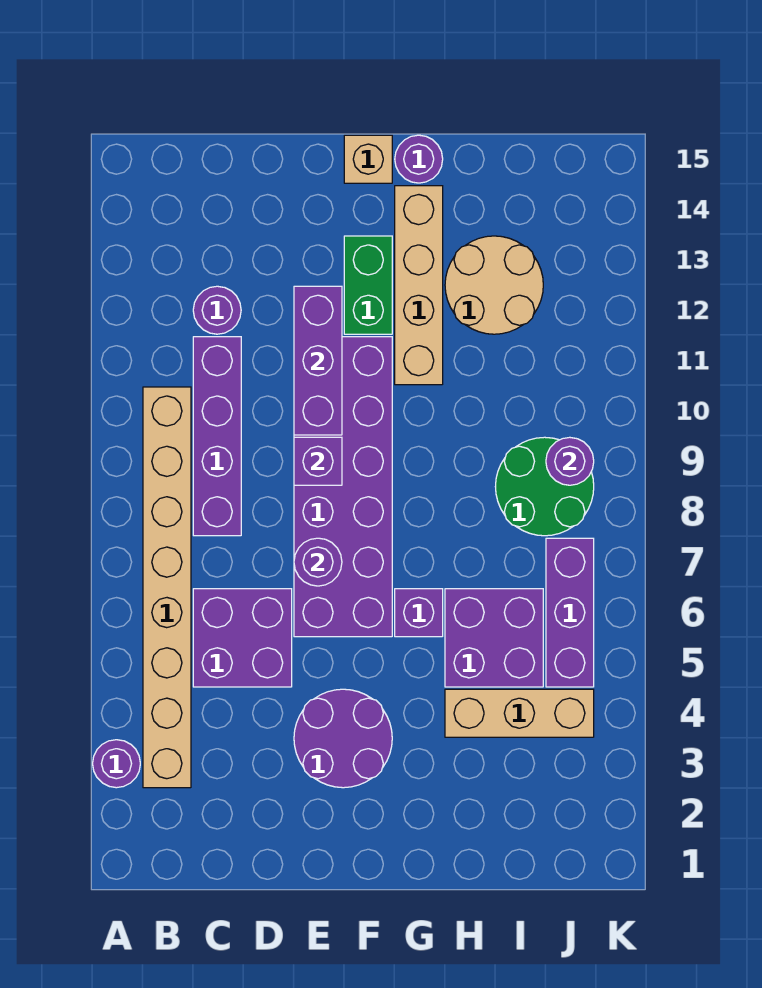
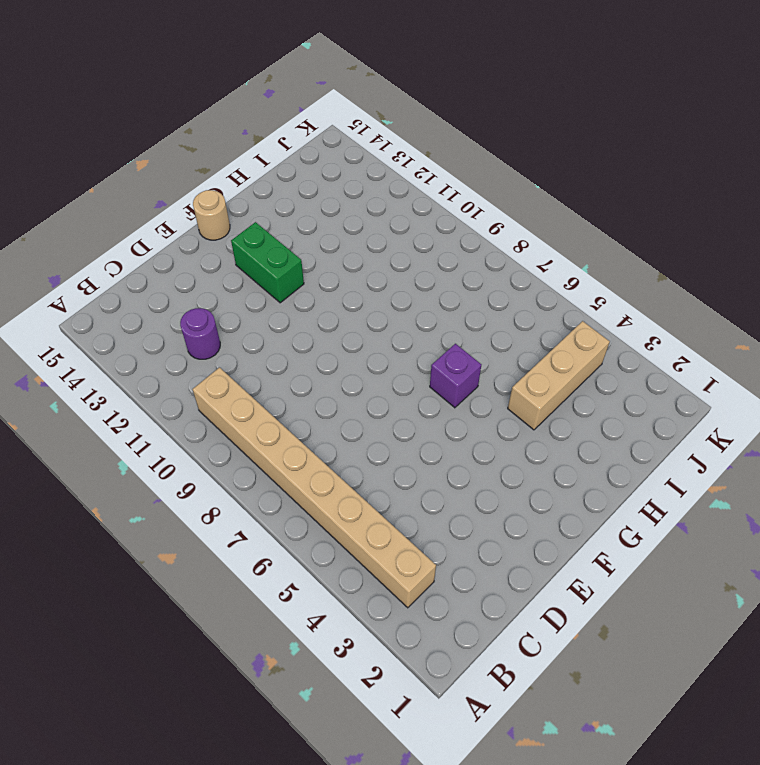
tan 1x1 round brick [193,190,230,240] -> tan 1x1 brick [344,135,392,183]
none -> purple 1x1 round brick [93,740,140,788]
none -> purple 2x2 brick [193,589,292,687]
none -> purple 1x4 brick [193,337,241,536]

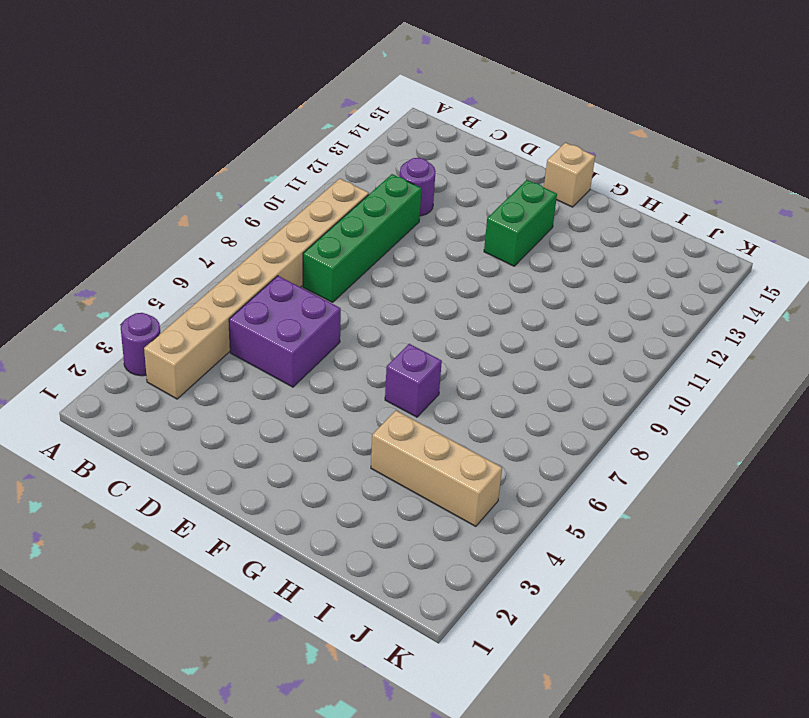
green 1x4 brick [303,174,421,302] -> purple 1x4 brick [193,337,241,536]
none -> purple 2x2 round brick [294,689,392,788]
none -> purple 2x6 brick [294,337,392,637]
none -> tan 1x4 brick [395,186,443,385]

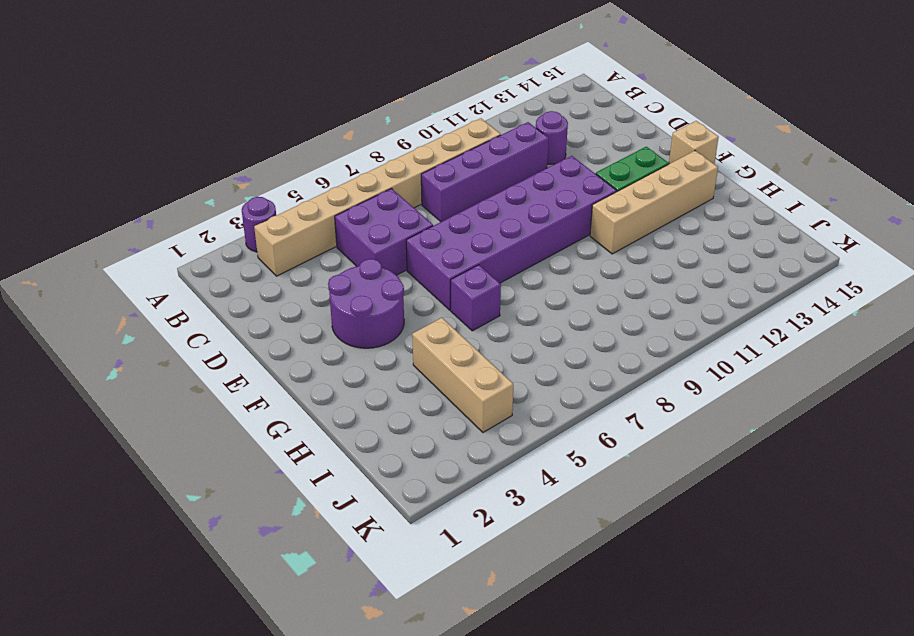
none -> purple 1x1 round brick [395,135,443,183]
none -> purple 2x2 brick [445,589,543,687]
none -> tan 2x2 round brick [445,236,543,334]

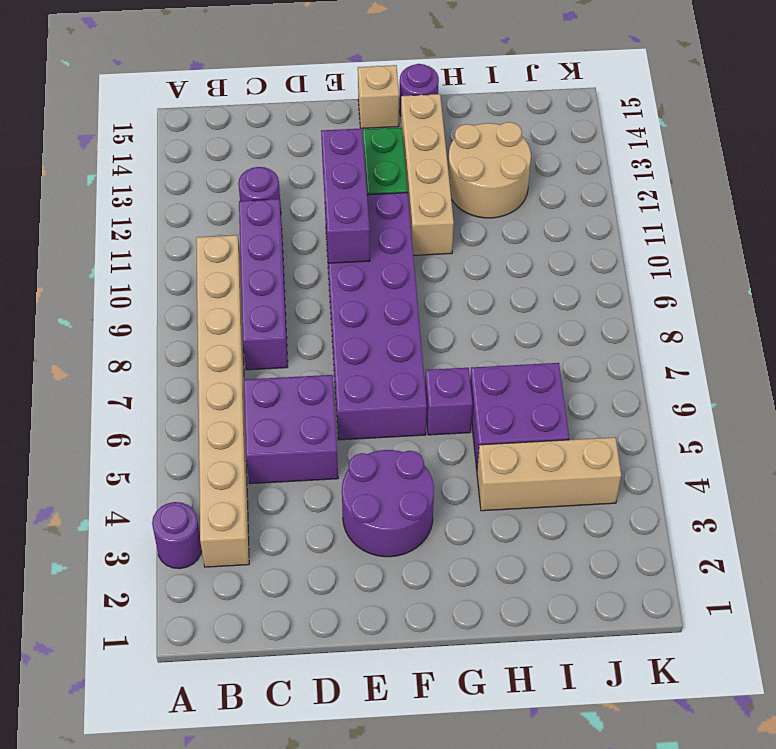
none -> green 2x2 round brick [495,437,594,536]
none -> purple 1x3 brick [546,538,594,687]
none -> purple 1x1 round brick [294,538,342,586]

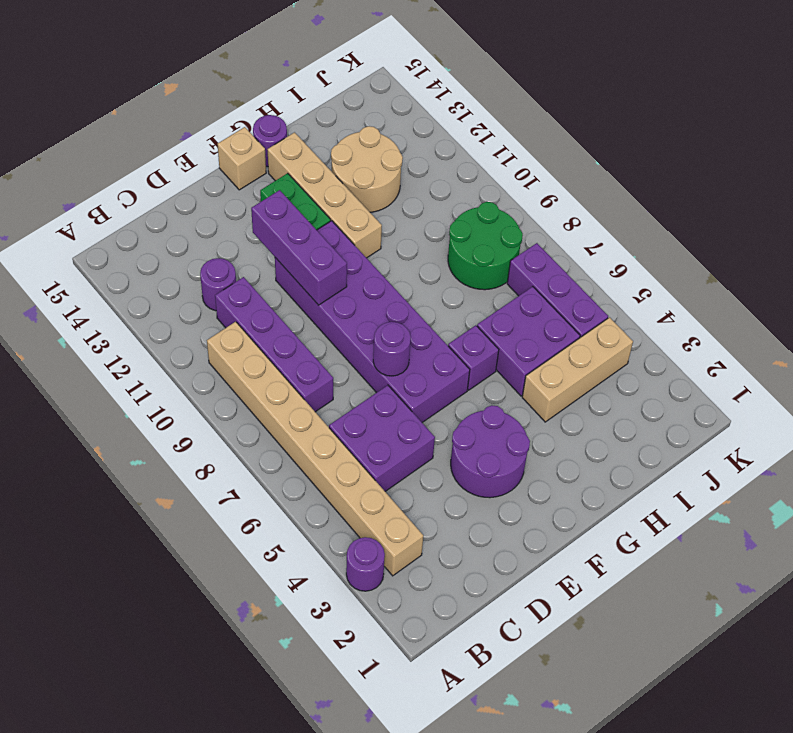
none -> purple 1x1 brick [294,437,342,485]
none -> purple 1x1 round brick [546,437,594,485]

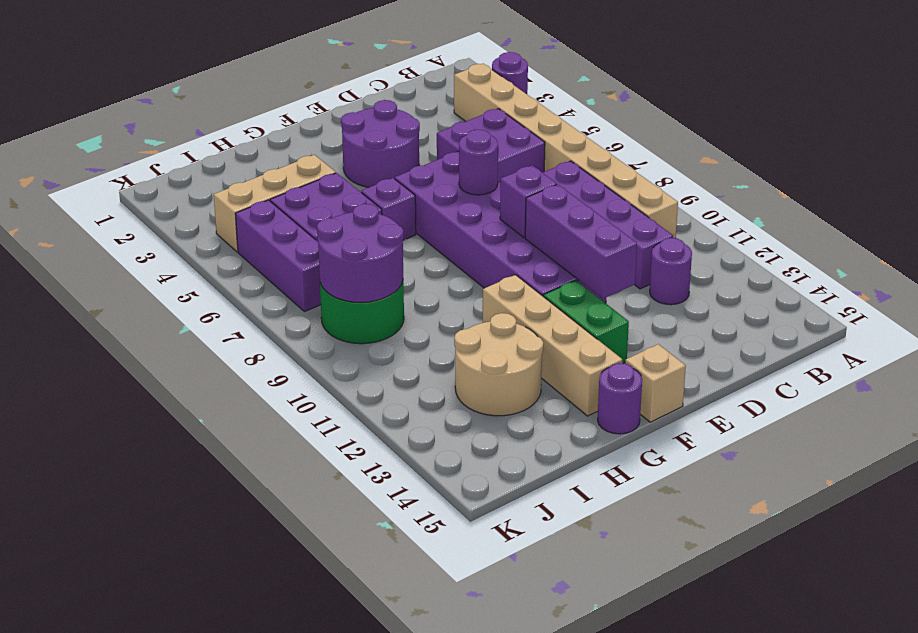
purple 2x2 round brick [317,204,404,302] -> purple 1x1 round brick [546,437,594,485]

